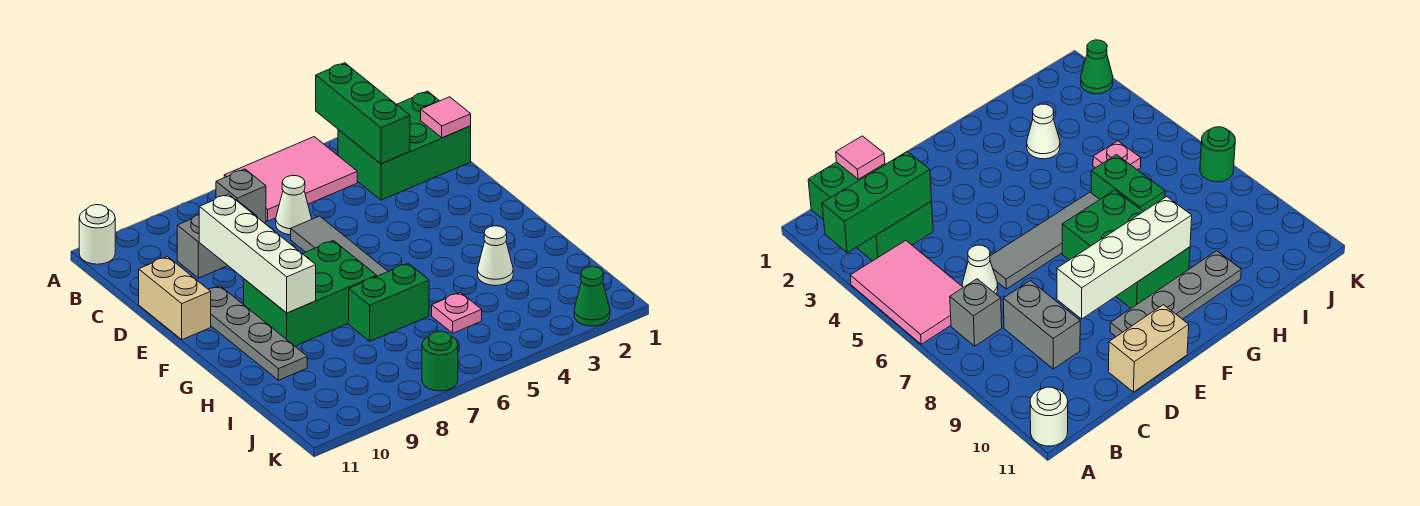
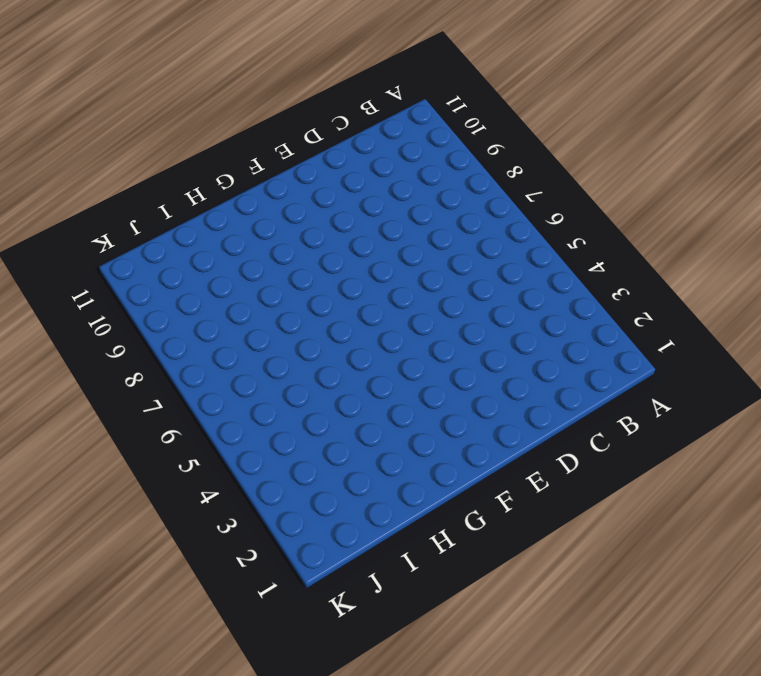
none -> pink 2x3 tile [224,137,357,221]
none -> white 1x1 round brick [79,205,115,264]
none -> green 2x3 brick [338,91,471,200]

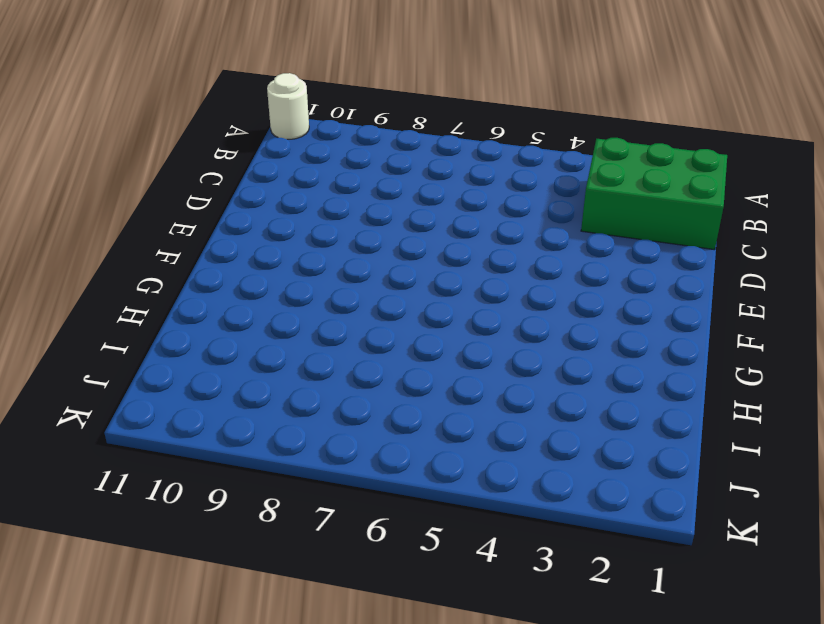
none -> pink 2x3 tile [224,137,357,221]
none -> grey 1x1 brick [216,169,266,223]
none -> white 1x1 cone [276,175,312,235]

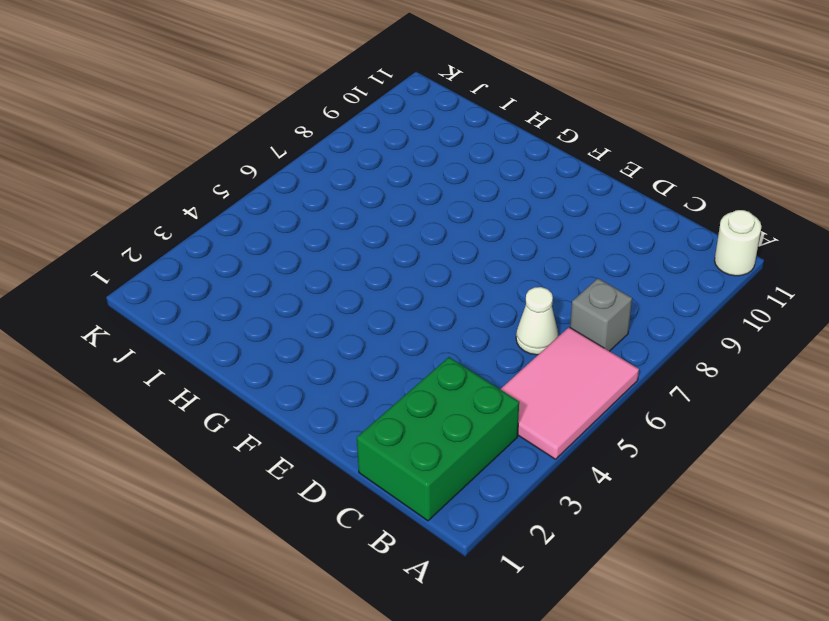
none -> grey 1x2 brick [177,200,257,278]
none -> grey 1x4 tile [291,216,388,276]
none -> tan 1x2 brick [139,257,211,340]

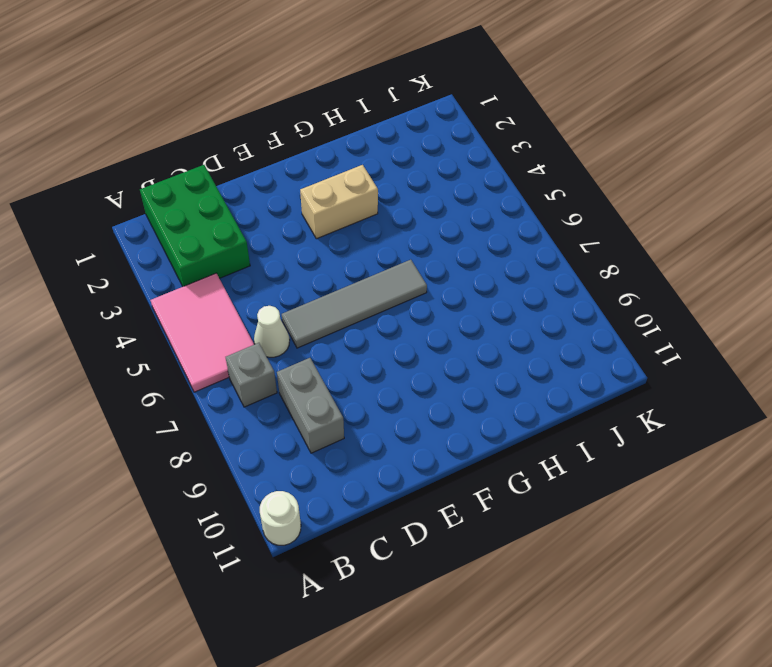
tan 1x2 brick [300,165,378,239] -> tan 1x2 brick moved to [139,257,211,340]
none -> grey 1x4 plate [208,286,307,380]
none -> green 2x3 brick [244,240,377,346]
none -> white 1x1 cone [478,226,513,286]

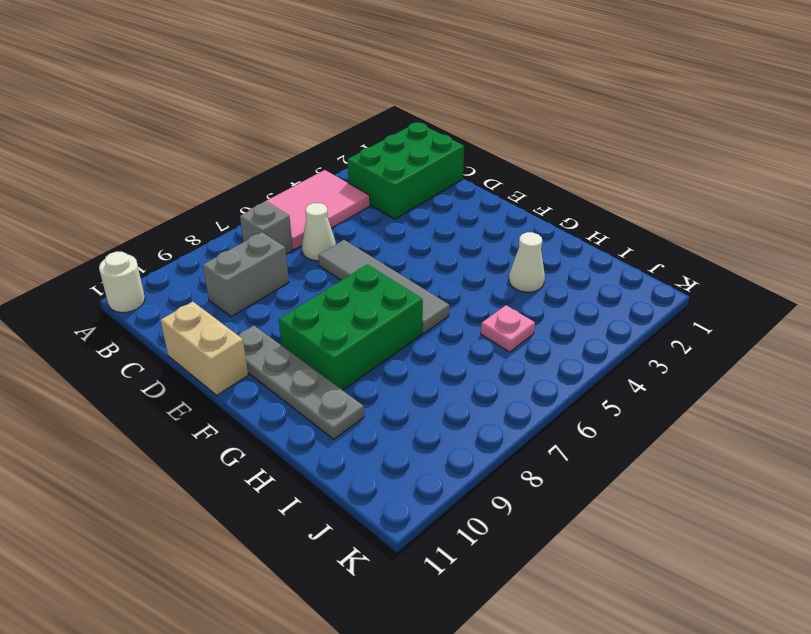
none -> green 1x2 brick [349,263,429,341]
none -> green 1x1 cone [574,267,610,326]
none -> green 1x1 round brick [422,331,458,391]

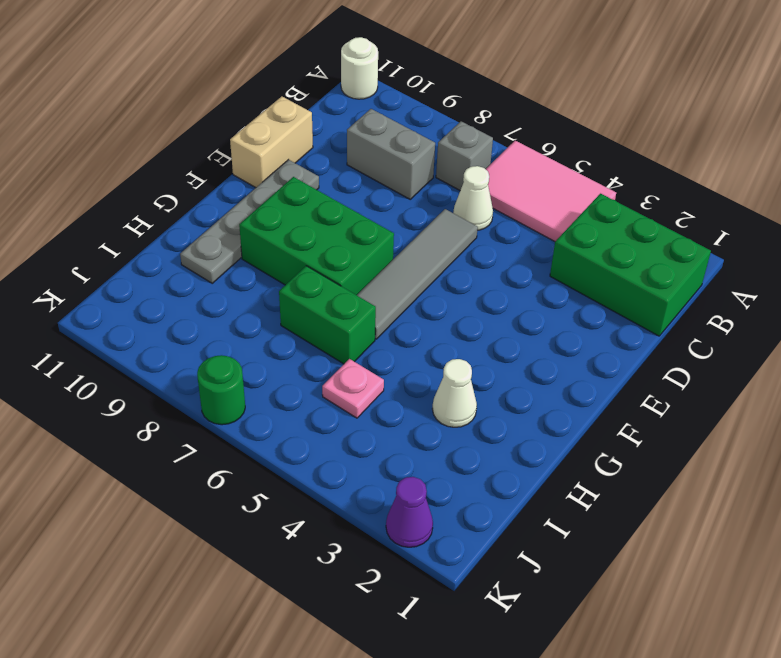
purple 1x1 cone [386,477,433,547] -> green 1x1 cone [574,267,610,326]
none -> green 1x3 brick [316,63,410,164]
none -> pink 1x1 tile [421,97,471,138]
none -> white 1x4 brick [199,194,316,313]

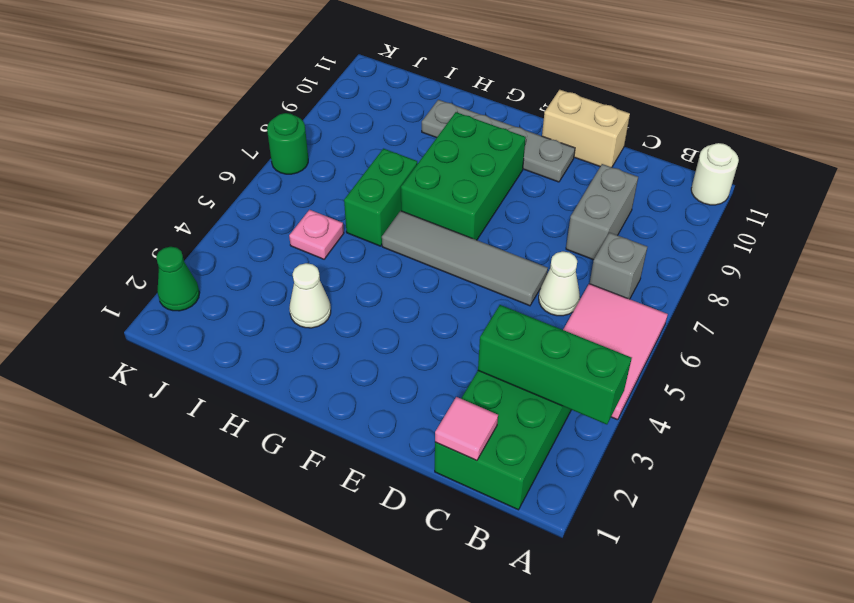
none -> white 1x4 brick [199,194,316,313]

